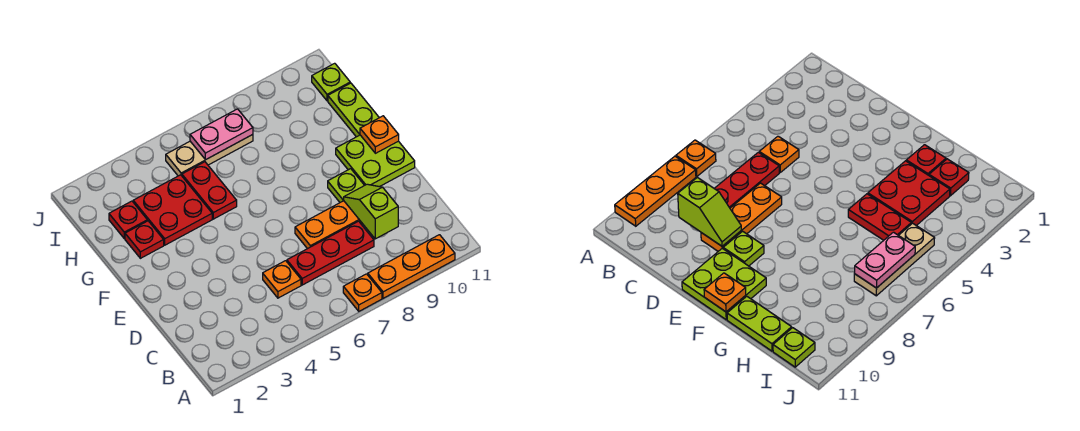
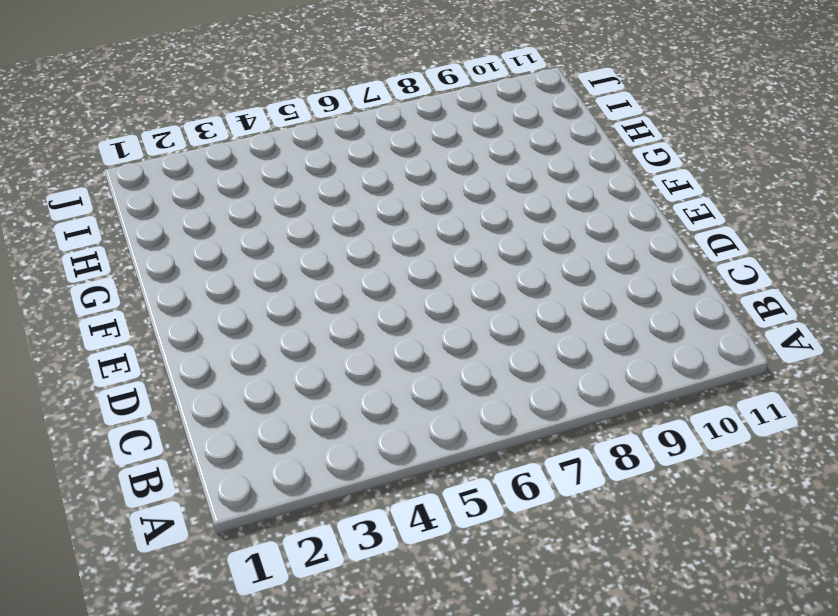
none -> orange 1x1 plate [343,274,382,311]
none -> orange 1x3 plate [368,235,455,298]
none -> orange 1x1 plate [263,261,301,298]

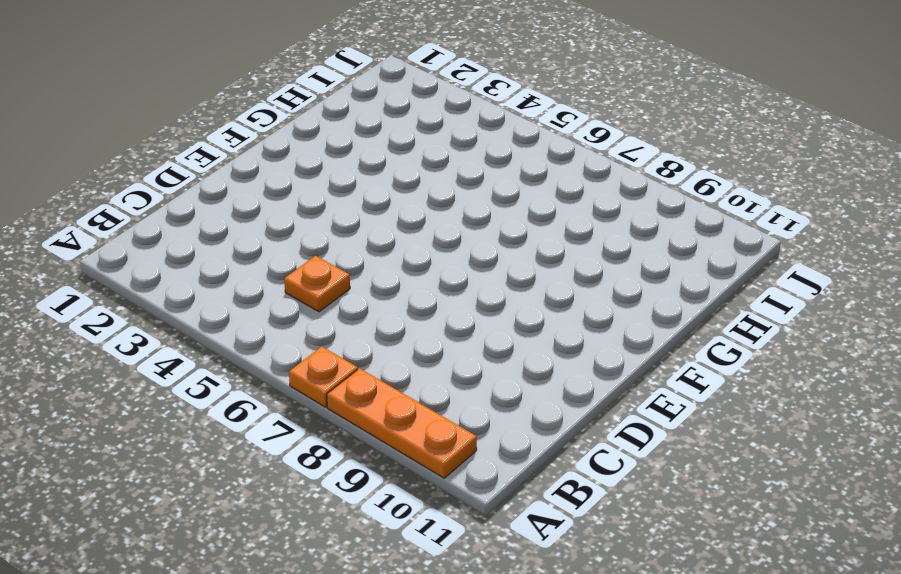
none -> red 1x3 plate [287,221,374,285]
none -> orange 1x3 plate [295,201,362,249]
none -> lime 1x1 plate [328,169,364,202]

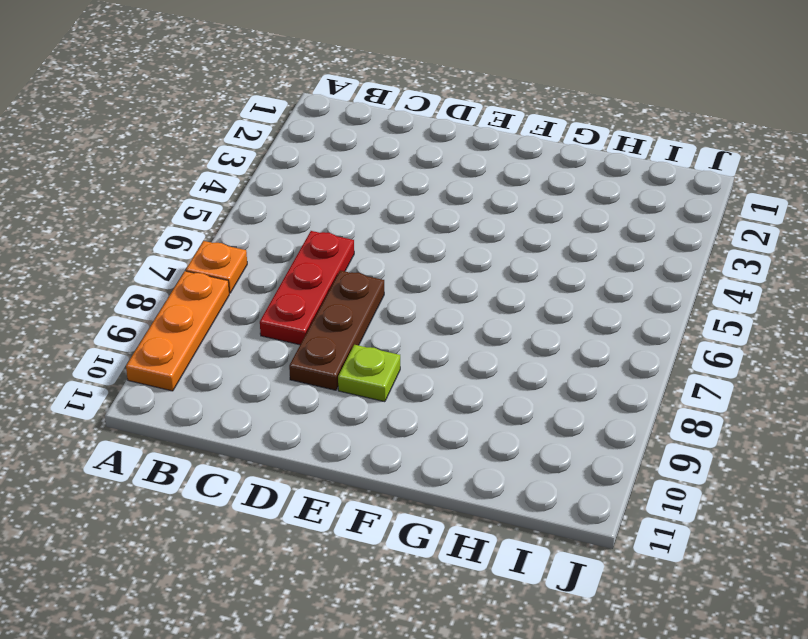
brown 1x3 plate [289,271,384,390] -> orange 1x3 plate [295,201,362,249]
none -> orange 1x1 plate [263,261,301,298]
none -> lime 2x2 plate [336,135,415,187]
none -> red 1x1 plate [125,221,164,258]

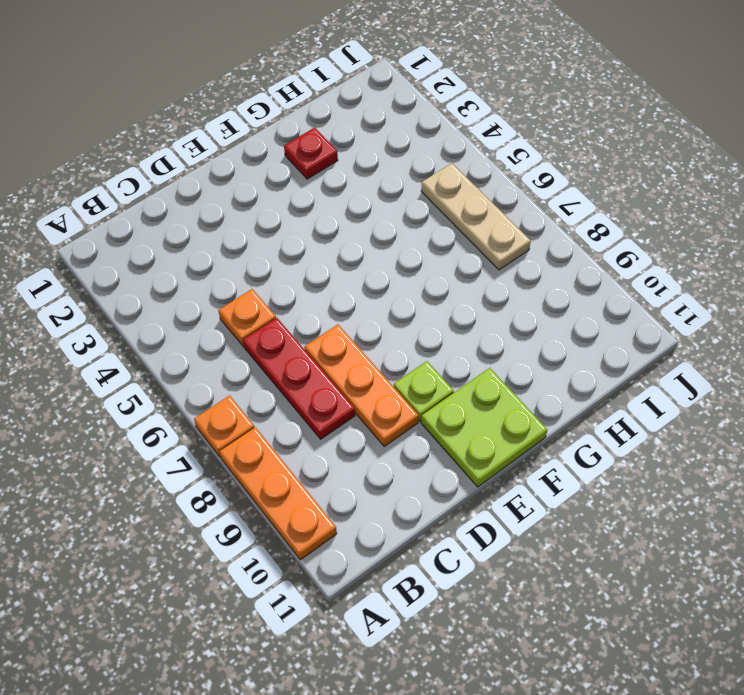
none -> red 2x2 plate [133,175,212,245]
none -> red 1x2 plate [182,162,237,219]
none -> lime 1x2 plate [328,83,379,137]

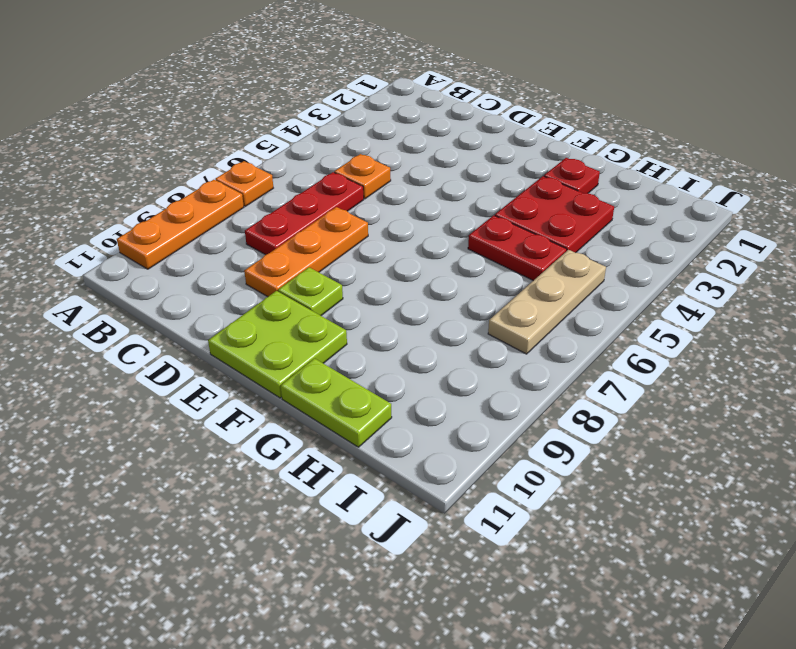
none -> red 1x1 plate [109,201,147,239]
none -> lime 1x1 plate [312,63,350,101]
none -> lime 1x2 slope [344,184,398,239]

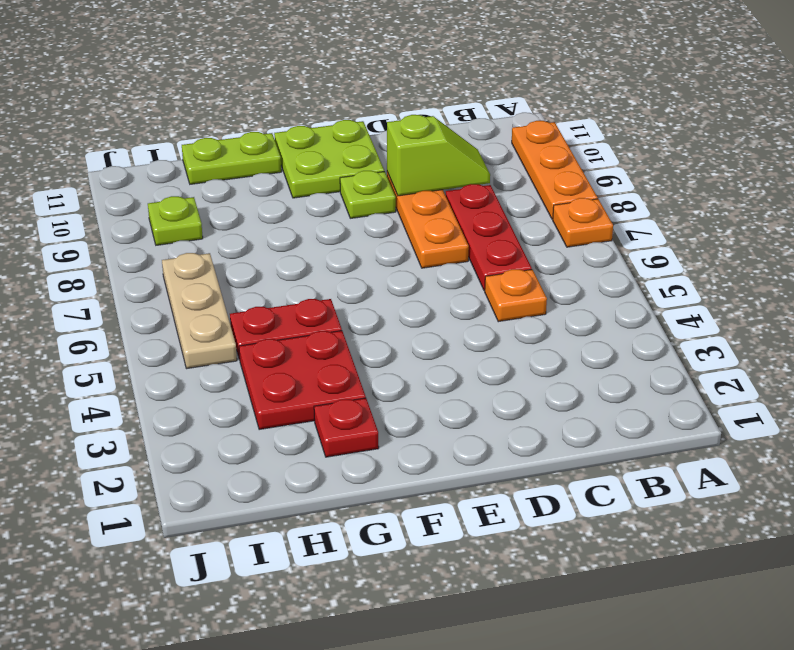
lime 1x2 slope [387,115,490,196] -> lime 1x2 slope turned to [344,184,398,239]
lime 1x1 plate [148,196,203,245] -> lime 1x1 plate moved to [312,63,350,101]
none -> red 1x1 plate [109,201,147,239]
none -> orange 1x1 plate [360,116,399,153]
none -> pink 1x2 plate [190,109,253,160]

